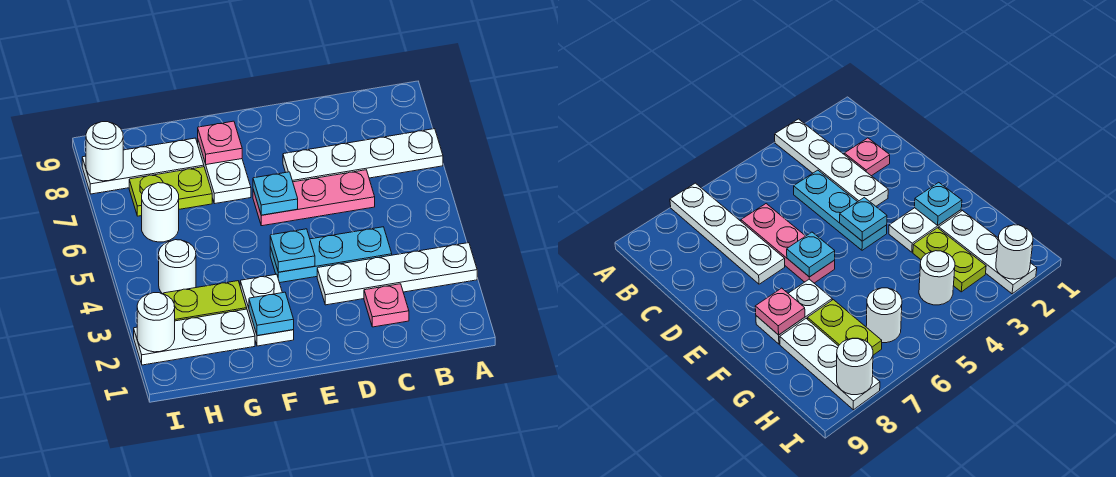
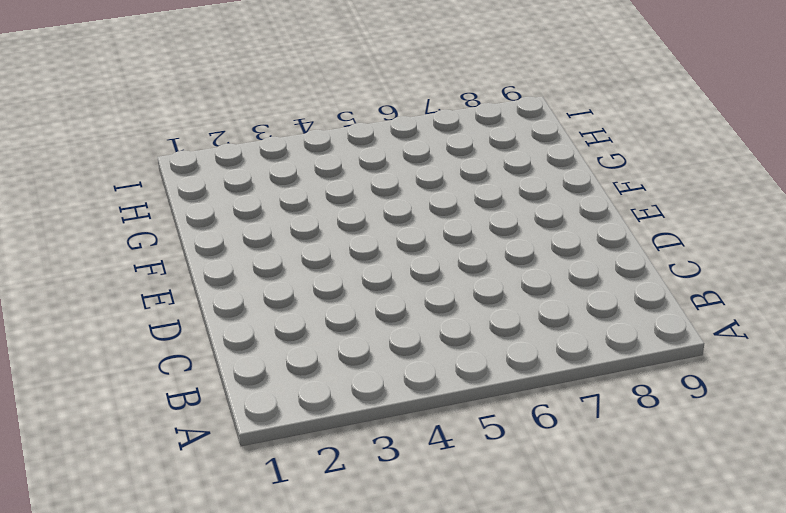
none -> white 1x4 plate [317,243,477,305]
none -> white 1x4 plate [283,129,443,182]
none -> pink 1x1 plate [364,284,409,327]

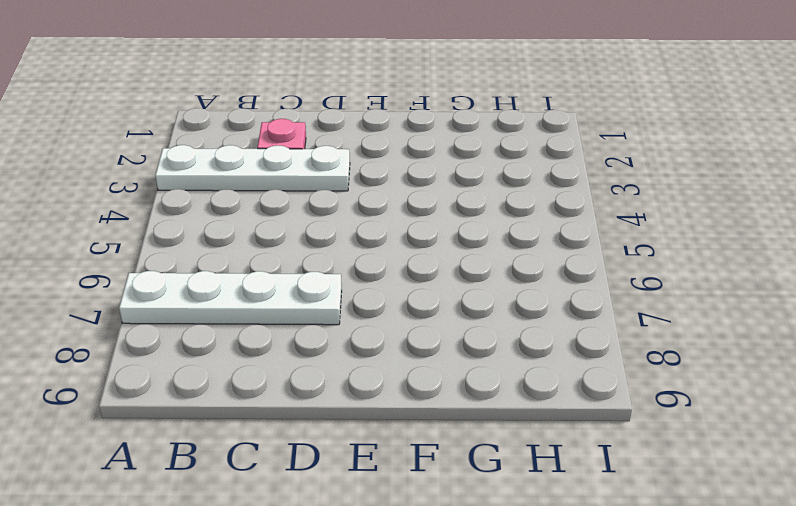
none -> cyan 1x3 plate [270,227,392,283]
none -> pink 1x3 plate [253,170,375,226]
none -> white 1x2 plate [240,274,294,346]

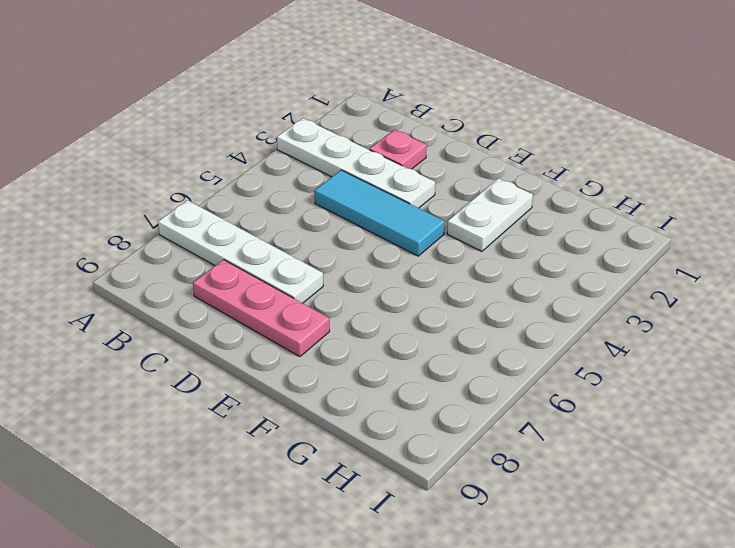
cyan 1x3 tile [315,170,445,256] -> cyan 1x3 plate [270,227,392,283]
pink 1x3 plate [193,260,330,357] -> pink 1x3 plate moved to [253,170,375,226]
none -> white 1x2 plate [198,141,251,204]
none -> white 1x3 plate [134,309,255,365]
none -> lime 1x2 plate [163,281,247,321]

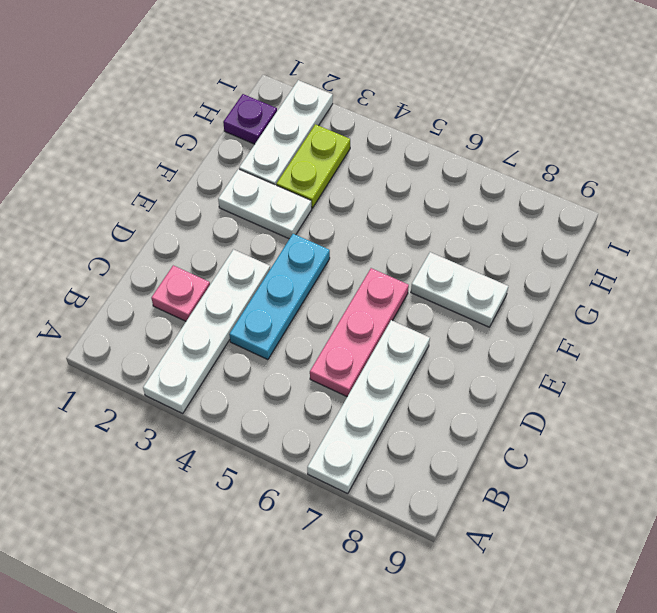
purple 1x1 plate [223,94,277,144] -> none
none -> lime 1x2 plate [129,167,212,216]
none -> white 1x3 plate [82,138,204,194]
none -> white 1x1 round brick [159,240,196,294]

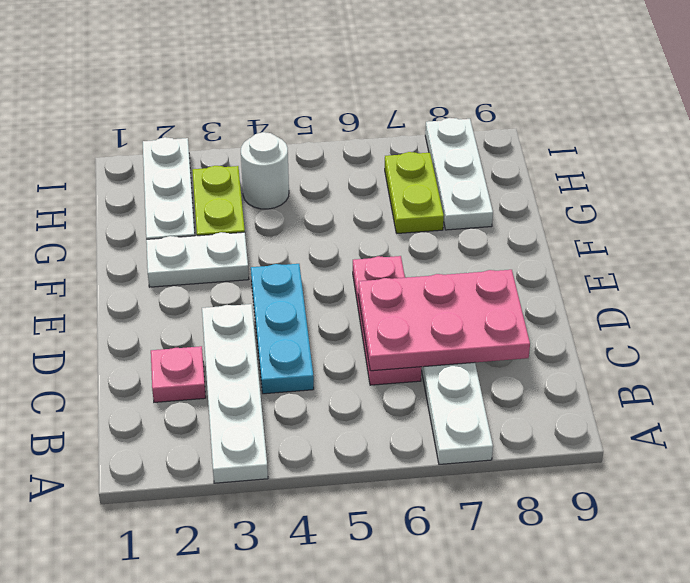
pink 2x3 plate [358,270,530,371] -> none
none -> white 1x2 plate [198,141,251,204]
none -> white 1x1 round brick [142,183,179,242]
none -> cyan 1x1 plate [270,229,315,272]

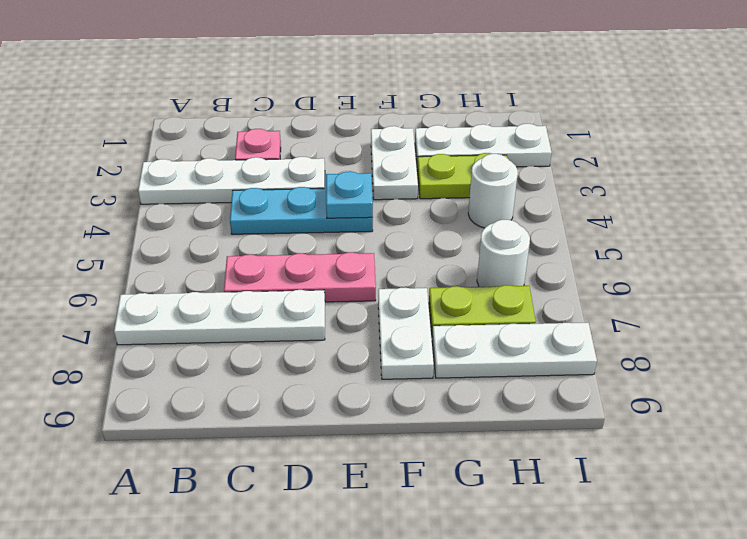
none -> cyan 1x1 plate [253,172,298,215]
none -> cyan 1x1 plate [249,292,294,336]
none -> pink 1x1 plate [198,121,242,165]

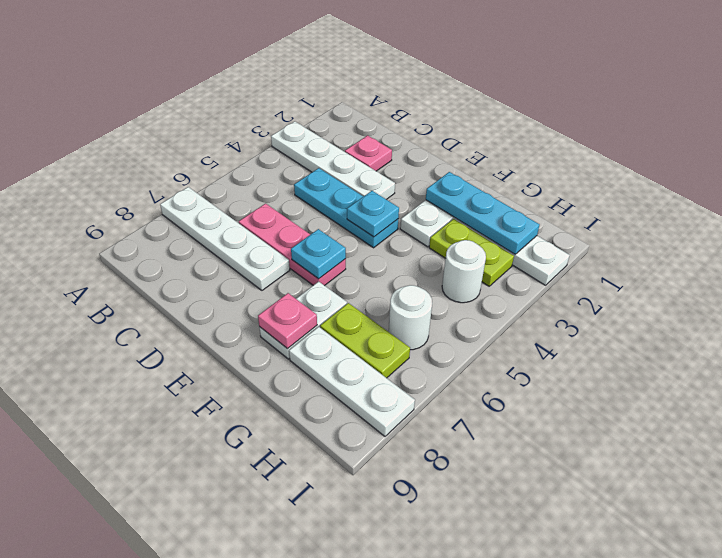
cyan 1x3 plate [426,172,540,254] -> cyan 1x1 plate [249,292,294,336]
none -> white 1x1 round brick [137,293,175,352]
none -> white 1x1 round brick [86,122,123,181]

